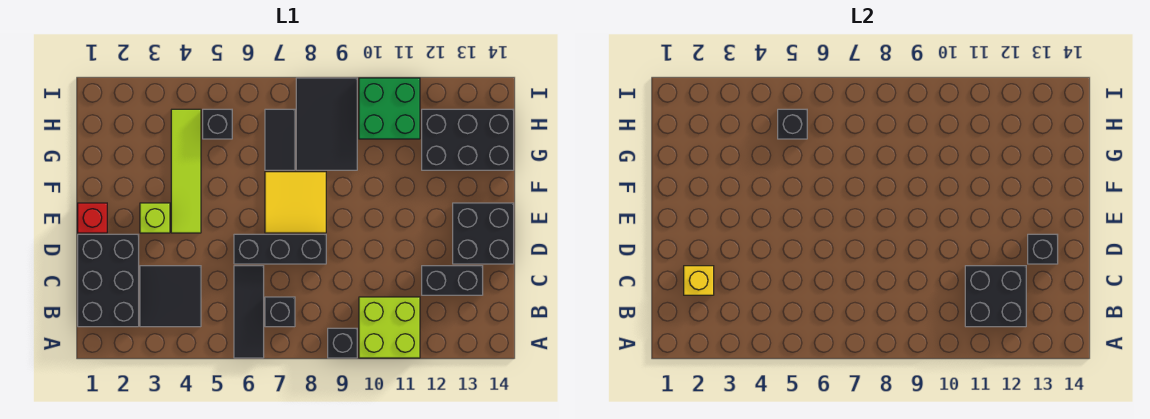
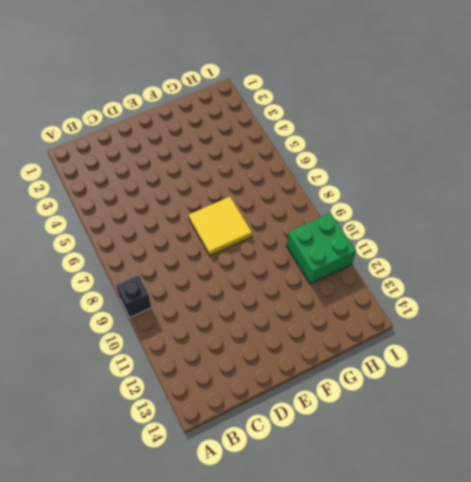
none -> black 1x3 tile [234,266,264,358]
none -> lime 2x2 brick [359,297,420,358]
none -> black 2x3 brick [78,234,139,327]

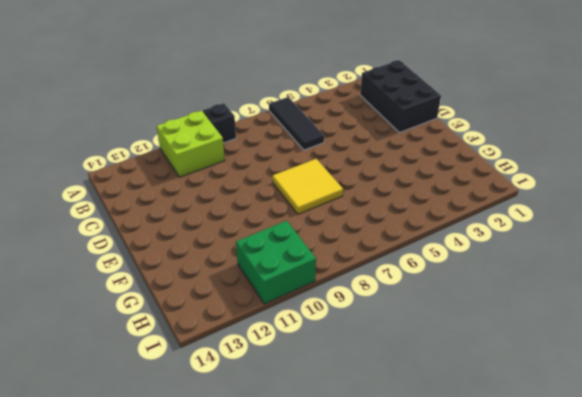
none -> black 2x2 tile [140,266,201,327]
none -> black 1x1 brick [265,297,295,327]
none -> black 1x2 brick [422,266,483,295]

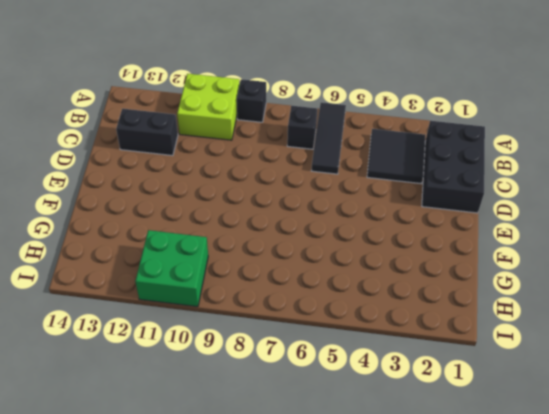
none -> black 1x3 brick [234,234,326,264]
none -> black 2x2 brick [453,203,514,264]
none -> red 1x1 brick [78,203,107,233]

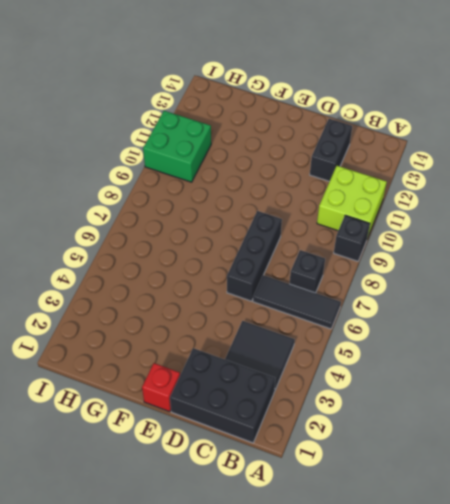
none -> black 2x2 brick [453,203,514,264]
none -> lime 1x1 brick [140,203,170,233]
none -> lime 1x4 tile [171,109,201,233]

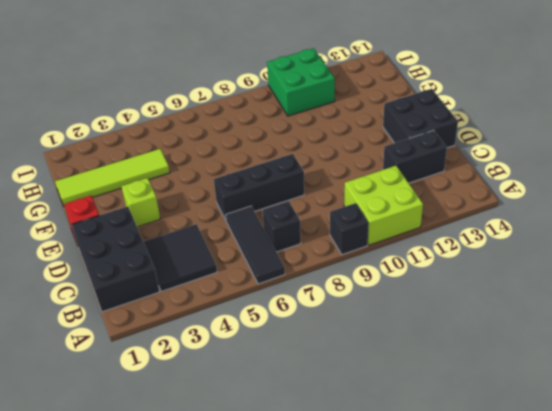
lime 1x4 tile [55,149,170,206] -> lime 1x4 tile turned to [171,109,201,233]
none -> yellow 2x2 tile [265,172,326,233]
none -> black 1x2 tile [265,109,295,170]
none -> black 2x3 tile [296,78,357,170]

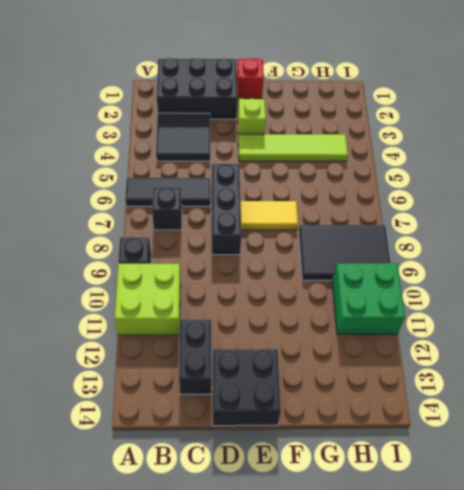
yellow 1x2 tile [240,201,298,230] -> yellow 2x2 tile [265,172,326,233]
none -> black 1x2 tile [265,109,295,170]
none -> black 2x3 brick [422,109,514,170]
none -> black 1x1 brick [203,109,232,139]

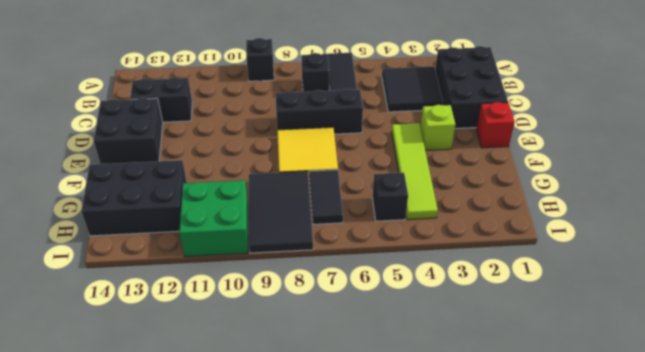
none -> lime 2x2 brick [359,297,420,358]
none -> black 2x2 brick [965,266,1026,327]
none -> yellow 1x1 brick [684,266,714,295]

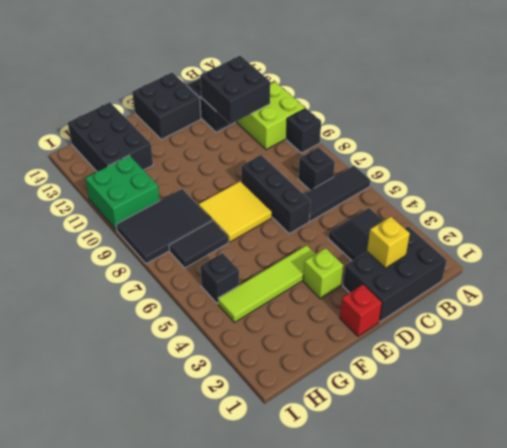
none -> black 1x1 brick [1028,234,1058,264]
none -> black 1x1 brick [778,109,807,139]

